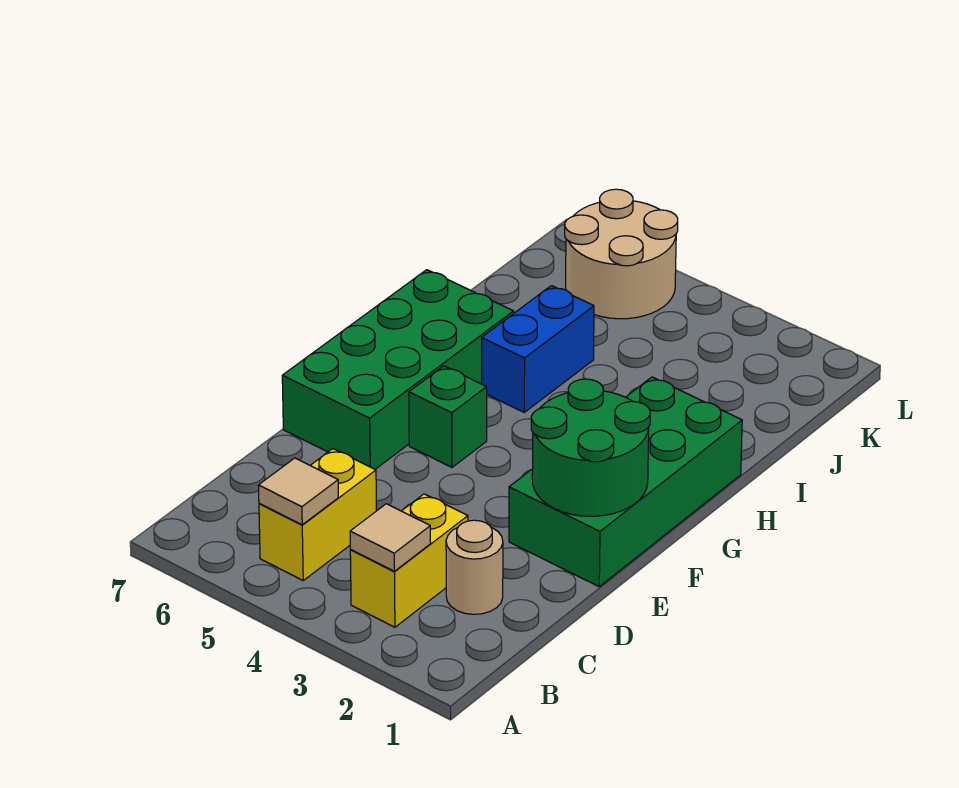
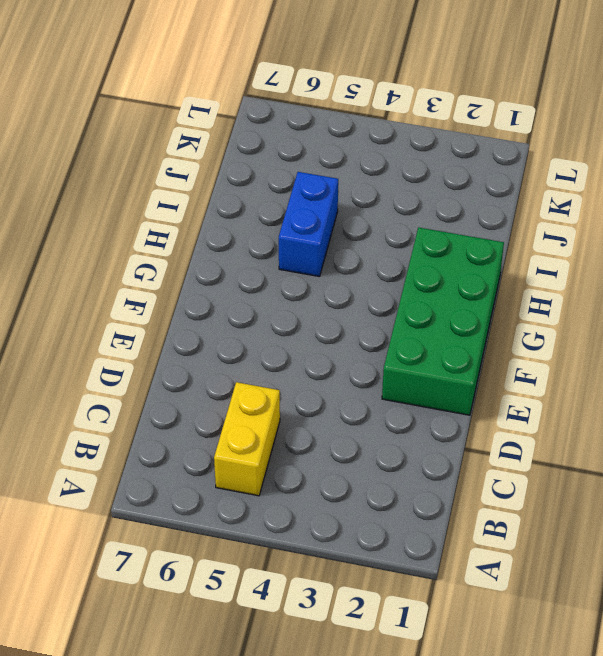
none -> yellow 1x2 brick [350,494,468,627]
none -> tan 1x1 round brick [446,520,503,614]

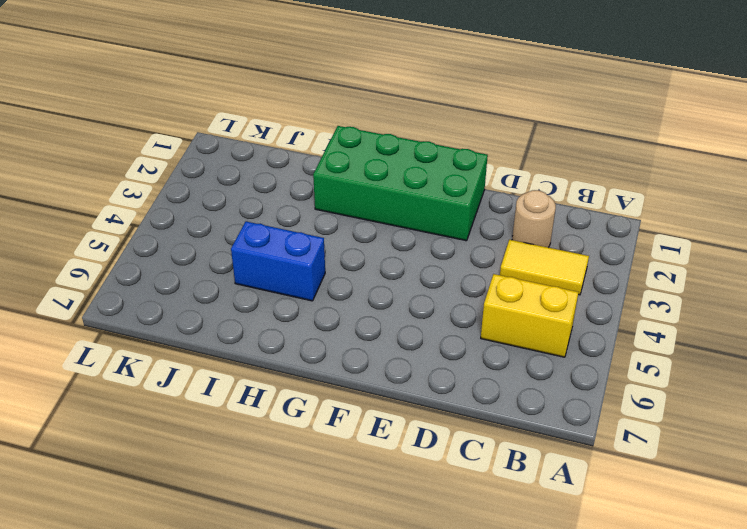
yellow 1x2 tile [500,240,589,295] -> yellow 1x2 brick [350,494,468,627]
none -> green 2x4 brick [282,270,514,469]
none -> green 1x1 brick [409,366,487,467]

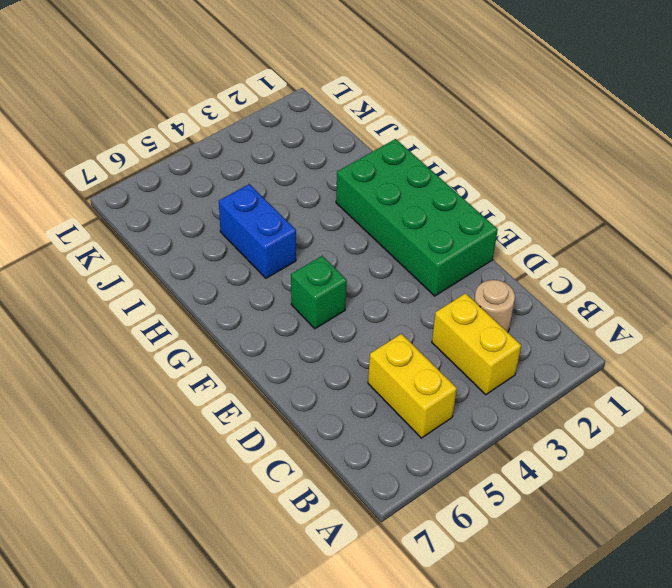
none -> green 2x4 brick [282,270,514,469]
none -> tan 2x2 round brick [565,189,678,319]

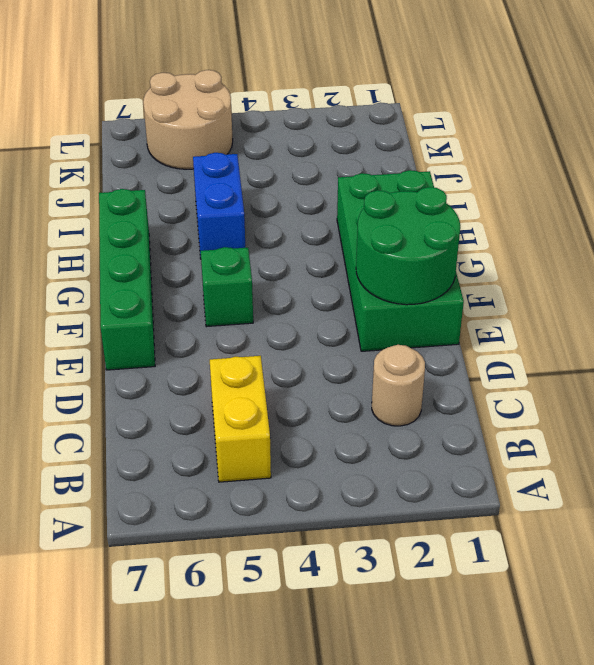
green 1x4 brick [99,189,155,370] -> green 2x4 brick [282,270,514,469]
none -> yellow 1x2 brick [350,494,468,627]
none -> tan 1x1 tile [350,504,430,571]

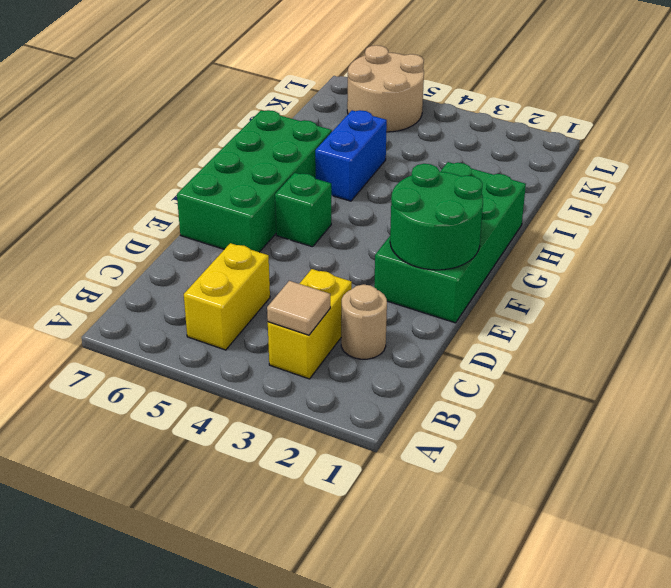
none -> tan 1x1 tile [258,458,338,525]

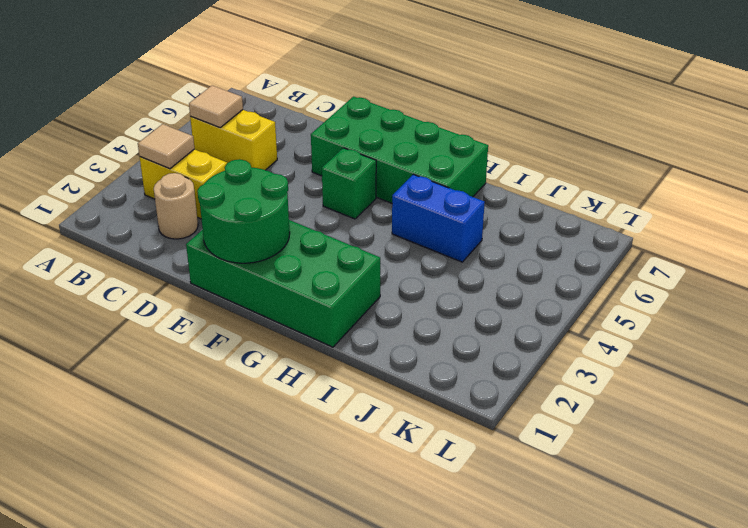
none -> tan 2x2 round brick [565,189,678,319]

